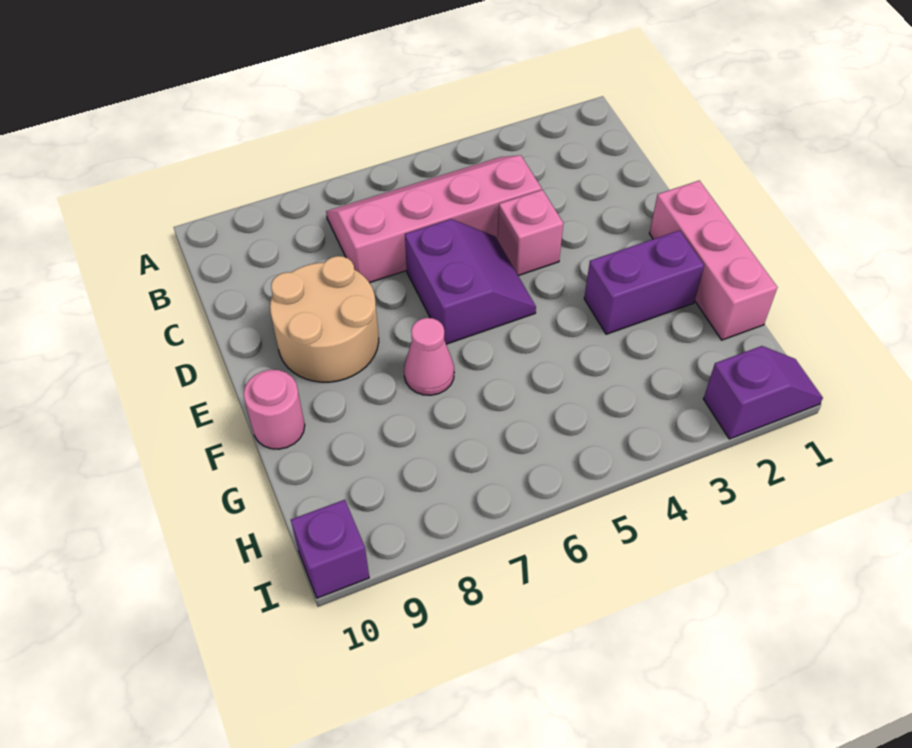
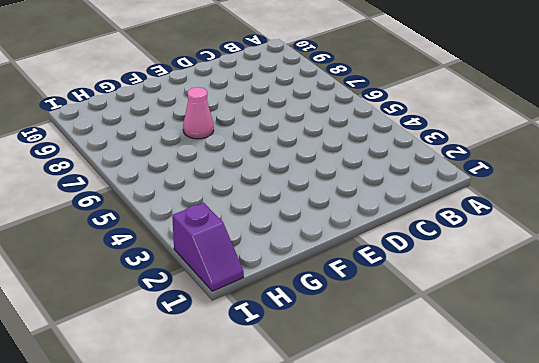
none -> pink 2x4 slope [326,155,542,283]
none -> pink 1x1 brick [497,190,563,276]

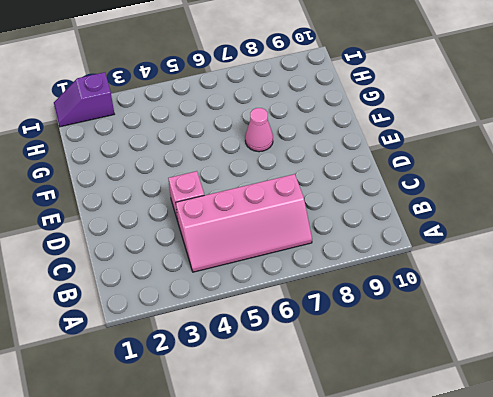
none -> purple 2x2 slope [405,219,536,344]
none -> tan 2x2 round brick [270,256,379,382]

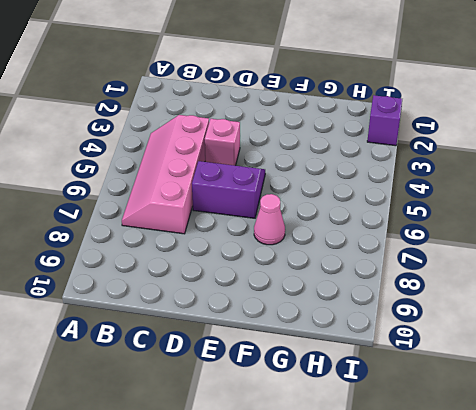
none -> tan 2x2 round brick [270,256,379,382]
none -> pink 1x3 brick [649,181,777,340]

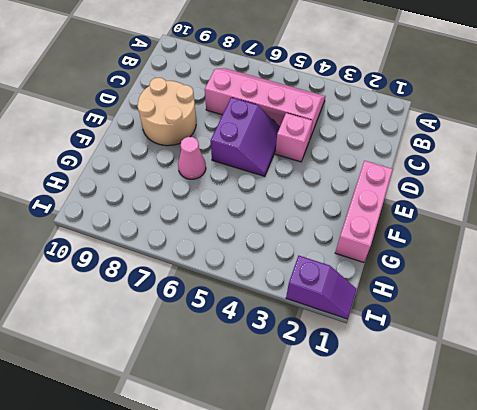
none -> purple 1x2 brick [584,230,704,334]
none -> pink 1x1 round brick [244,370,305,449]

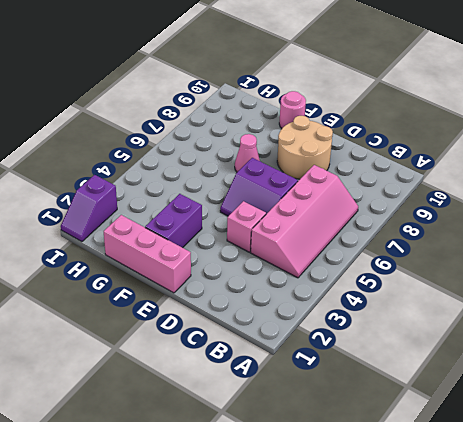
none -> purple 1x1 brick [291,500,369,598]

